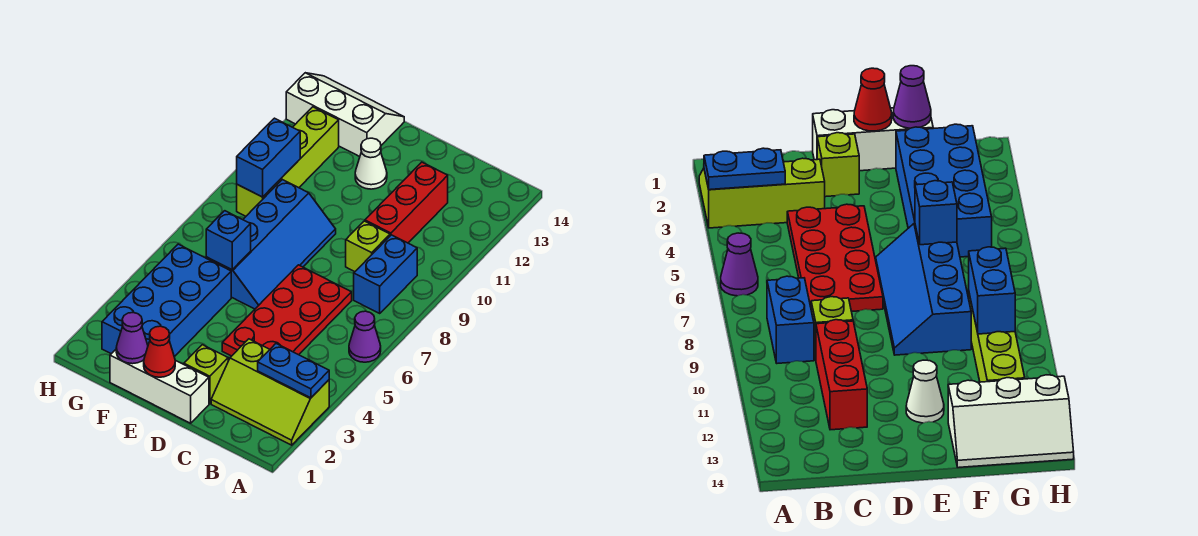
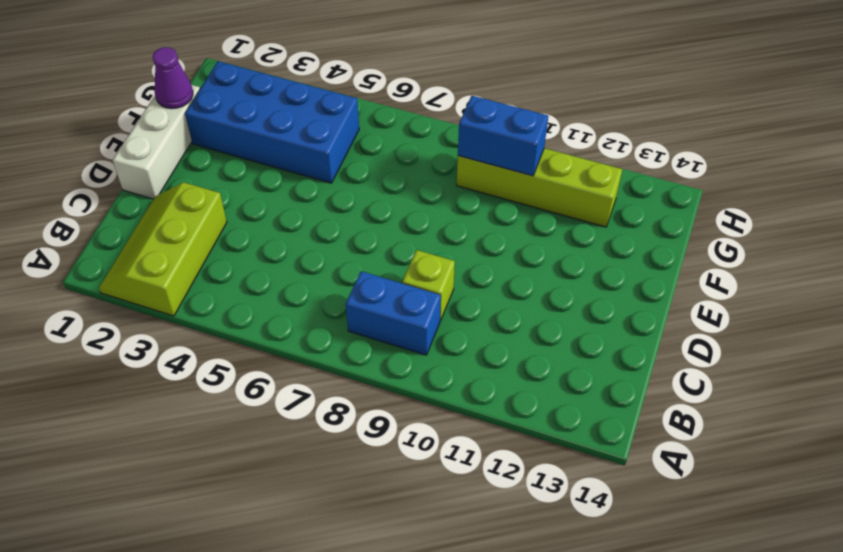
none -> purple 1x1 cone [349,311,381,362]
none -> red 2x4 plate [222,265,352,356]
none -> red 1x3 brick [365,162,448,243]

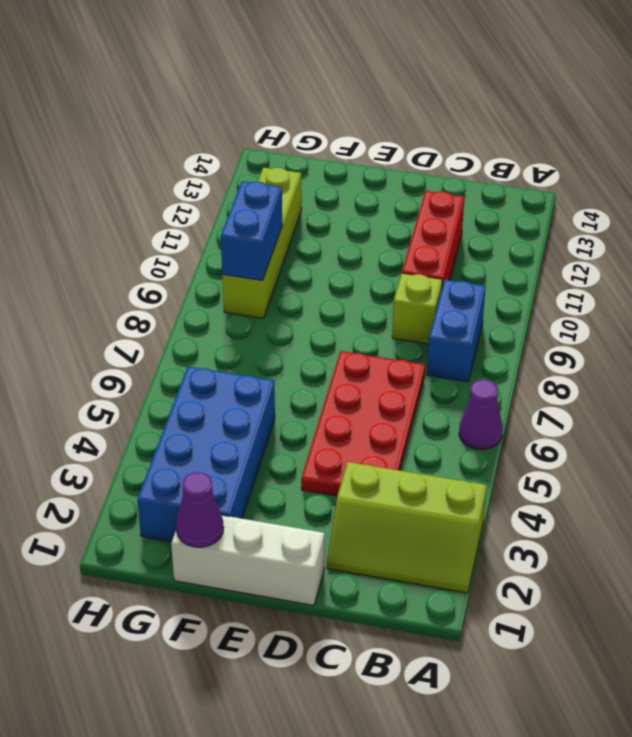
none -> lime 1x1 brick [184,345,228,404]
none -> blue 2x4 slope [206,180,336,309]
none -> white 1x1 cone [355,138,387,189]

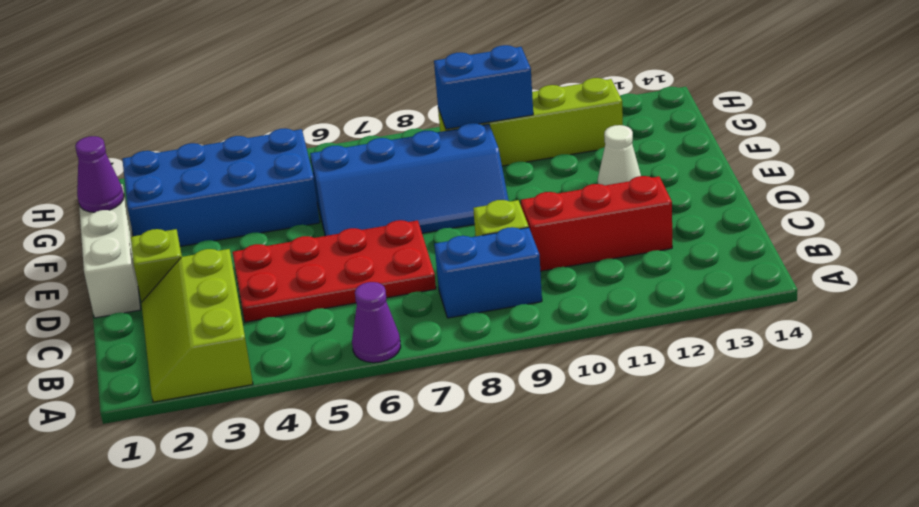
none -> white 2x3 slope [286,73,404,157]
none -> blue 1x2 plate [258,344,329,398]
none -> red 1x1 cone [144,326,175,377]

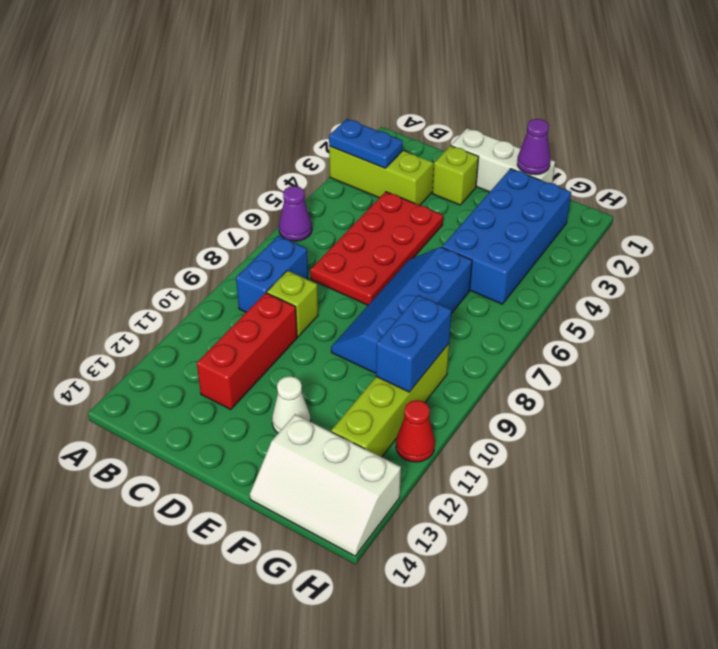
red 1x1 cone [396,400,435,462] -> red 1x1 cone moved to [144,326,175,377]
none -> blue 1x1 brick [206,211,251,270]

